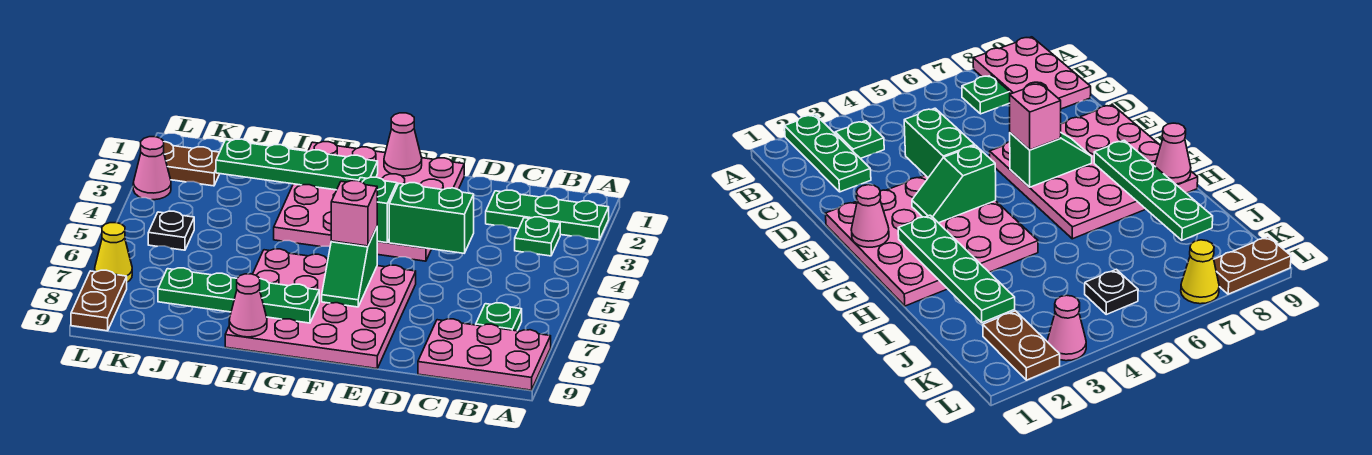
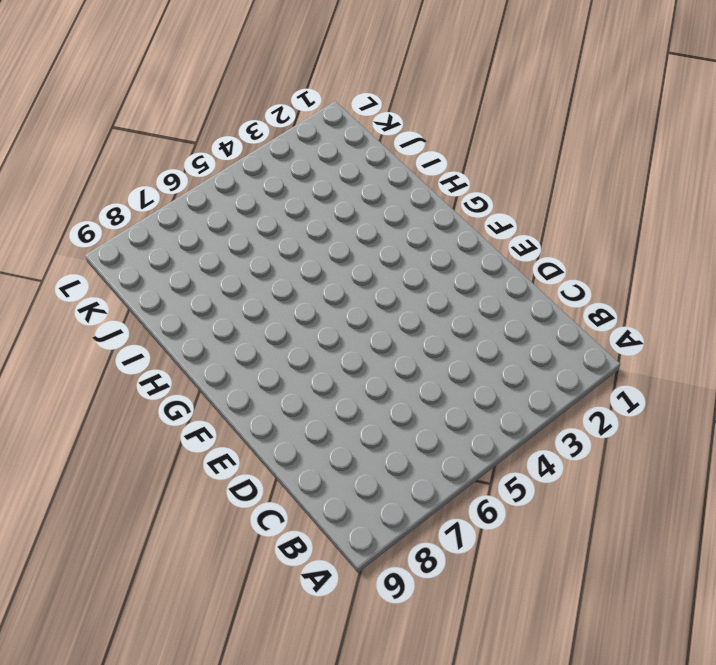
none -> green 1x3 plate [486,190,609,240]
none -> pink 2x3 plate [418,319,551,390]
none -> green 1x1 plate [515,217,560,256]

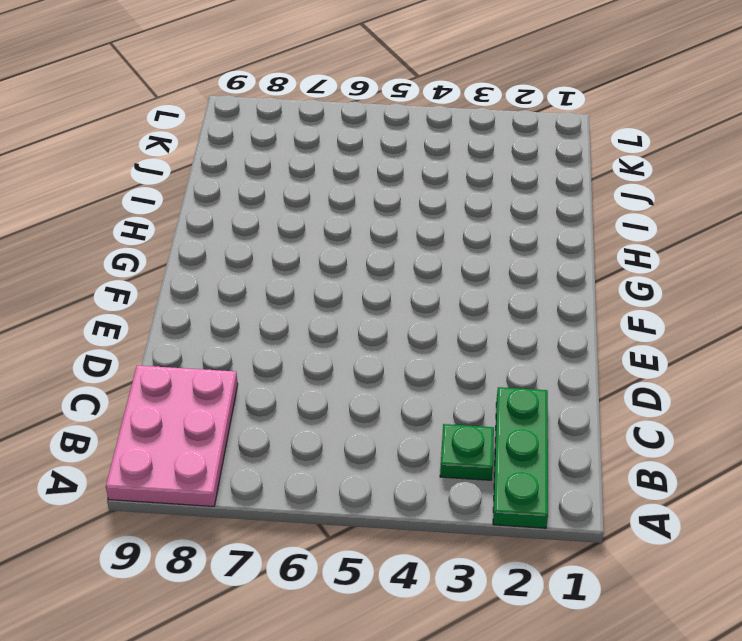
none -> green 1x1 plate [476,303,522,331]
none -> pink 4x4 plate [274,142,464,261]
none -> pink 4x4 plate [225,249,416,369]

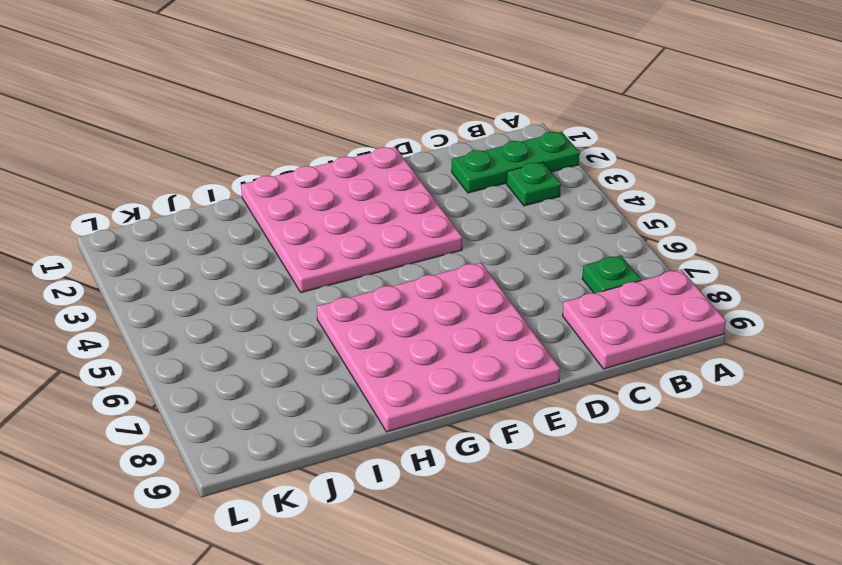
none -> brown 1x2 plate [164,142,220,186]
none -> black 1x1 plate [148,211,194,250]
none -> pink 1x1 cone [133,137,171,200]

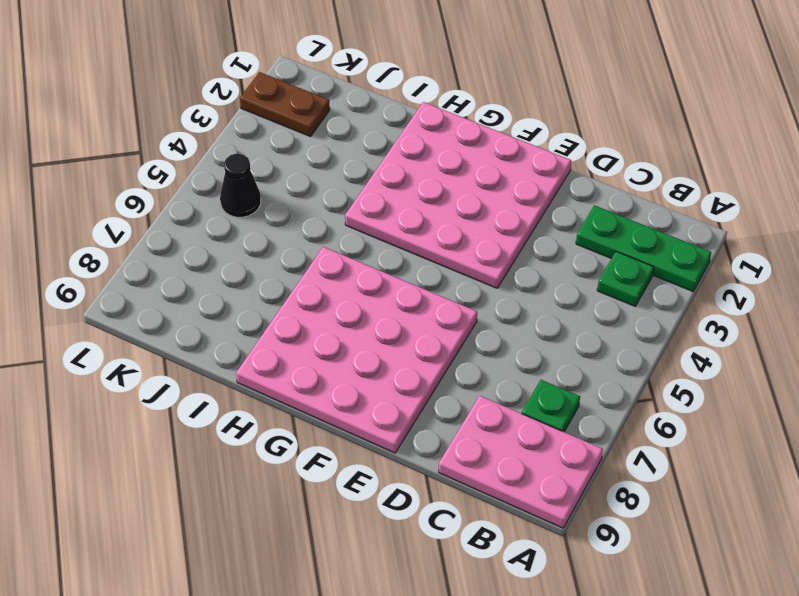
black 1x1 cone [220,154,261,217] -> black 1x1 plate [148,211,194,250]
none -> pink 1x1 cone [133,137,171,200]
none -> yellow 1x1 cone [95,223,132,282]
none -> brown 1x2 plate [71,270,127,331]

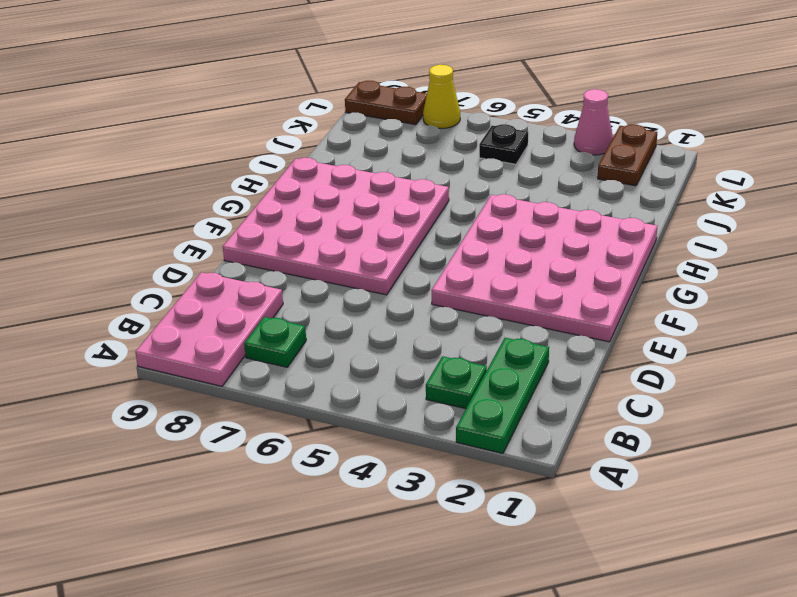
none -> green 1x2 brick [389,183,474,253]
none -> pink 1x1 cone [384,113,422,176]
none -> green 1x2 slope [359,177,398,243]

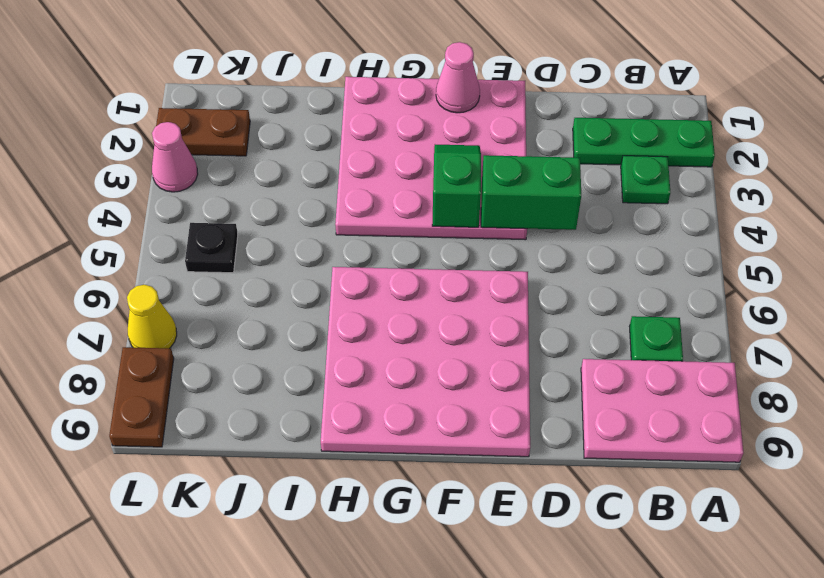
none -> green 1x2 slope [322,227,378,307]
none -> green 1x4 plate [216,139,378,190]
none -> green 1x4 plate [158,268,319,323]

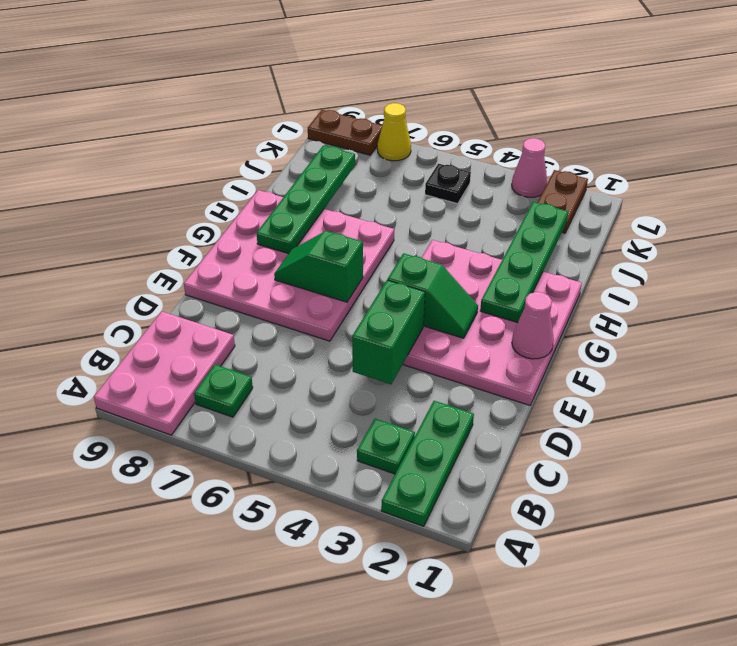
none -> pink 1x1 cone [229,274,267,337]
none -> pink 1x1 brick [331,181,377,246]

